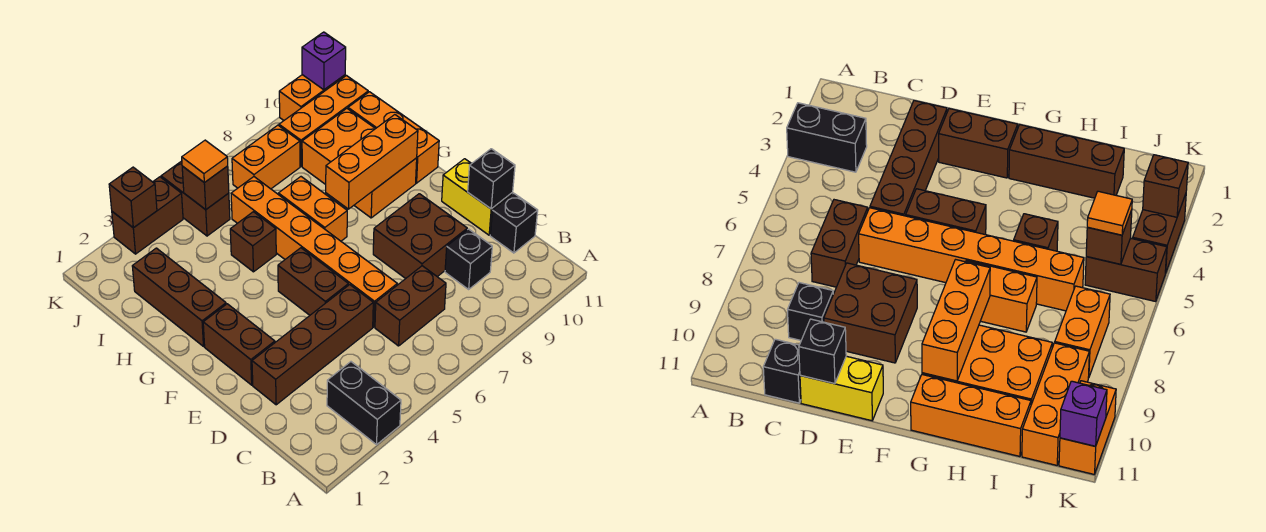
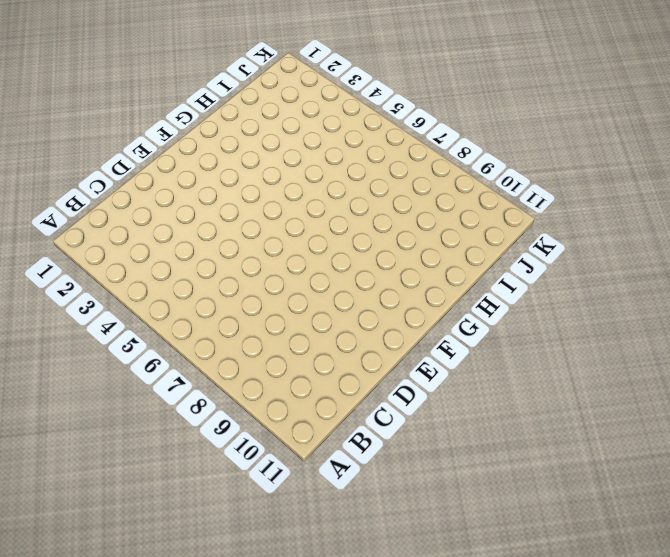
none -> black 1x2 brick [327,362,401,445]
none -> brown 1x2 brick [375,266,446,346]
none -> black 1x1 brick [445,229,492,289]

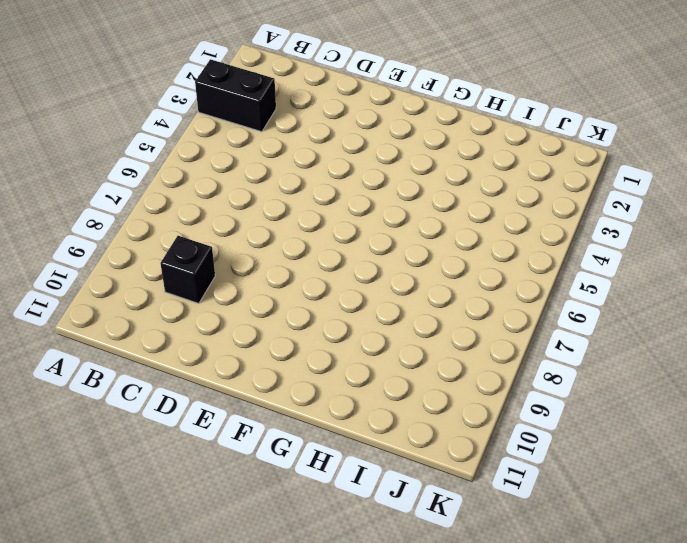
none -> brown 1x2 brick [375,266,446,346]
none -> black 1x1 brick [490,193,538,253]
none -> brown 1x4 brick [252,285,373,405]

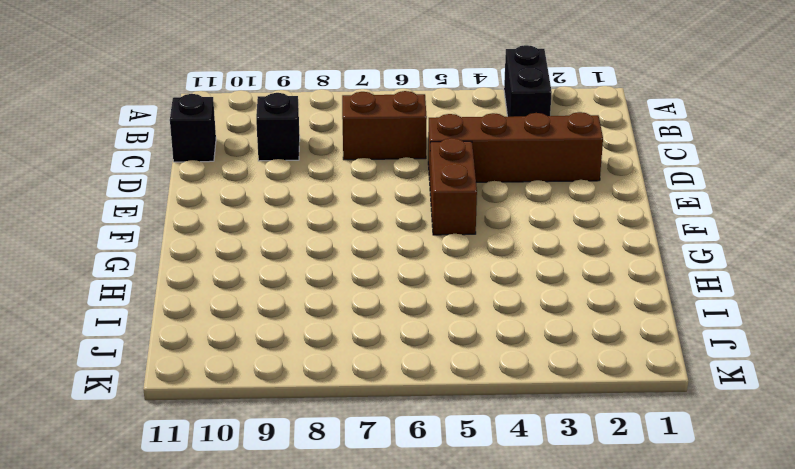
none -> orange 1x6 brick [231,177,397,327]
none -> brown 2x2 brick [373,194,467,279]
none -> yellow 1x2 brick [442,159,513,235]

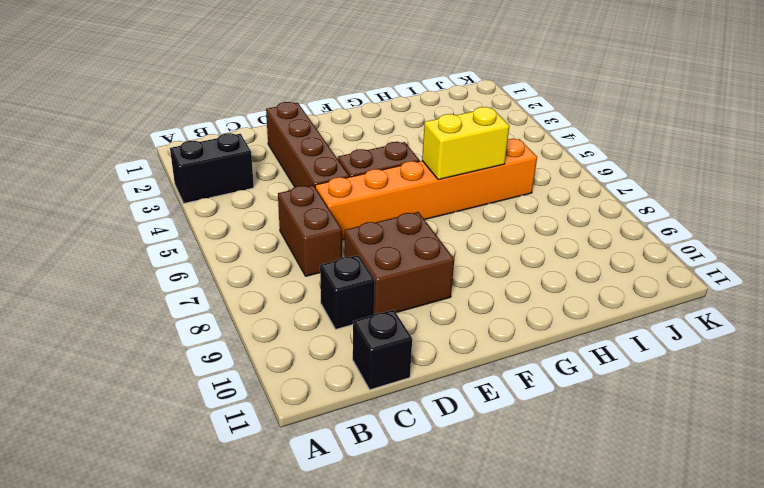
yellow 1x2 brick [422,107,509,180] -> yellow 1x2 brick moved to [442,159,513,235]
none -> brown 1x2 brick [203,304,275,385]
none -> brown 1x3 brick [132,248,226,346]
none -> orange 1x2 brick [278,177,347,241]

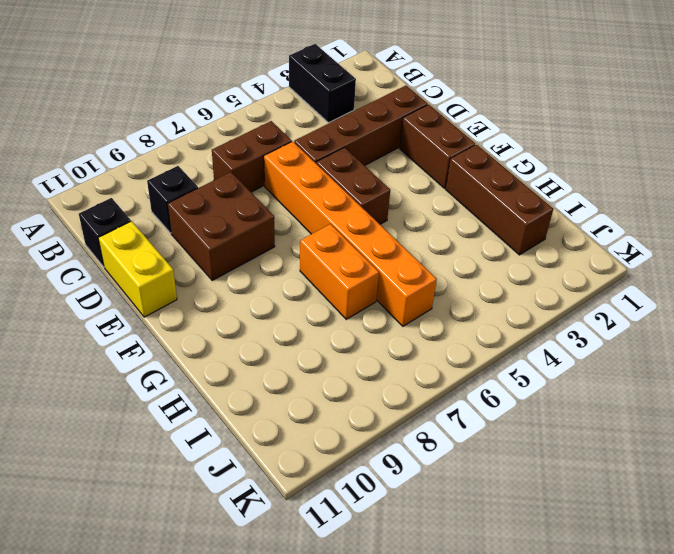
none -> orange 2x3 brick [302,109,417,218]
none -> orange 1x3 brick [348,92,439,183]
none -> brown 1x1 brick [230,212,276,272]

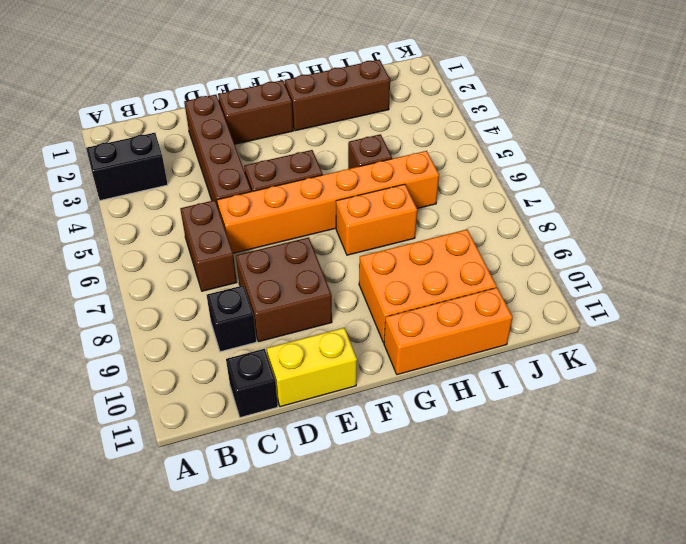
none -> brown 1x2 brick [161,161,230,236]
none -> orange 1x2 brick [232,125,300,189]
none -> orange 1x3 brick [279,76,368,166]

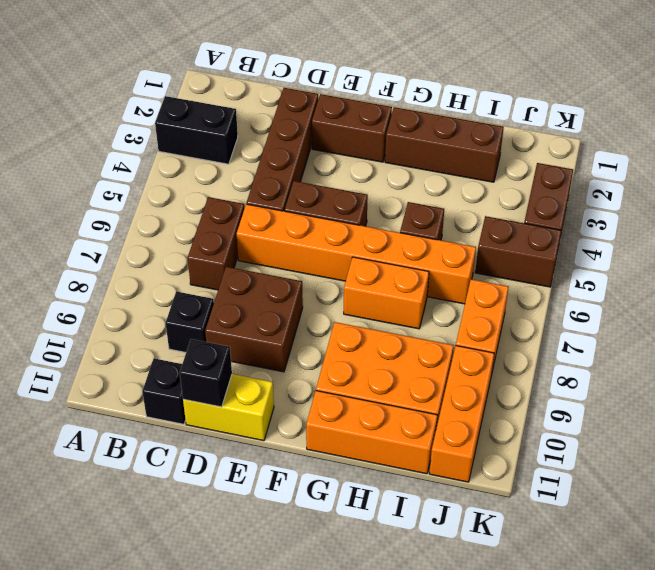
none -> orange 1x2 brick [279,75,345,120]
none -> orange 1x3 brick [326,115,418,209]
none -> brown 1x1 brick [182,166,229,210]

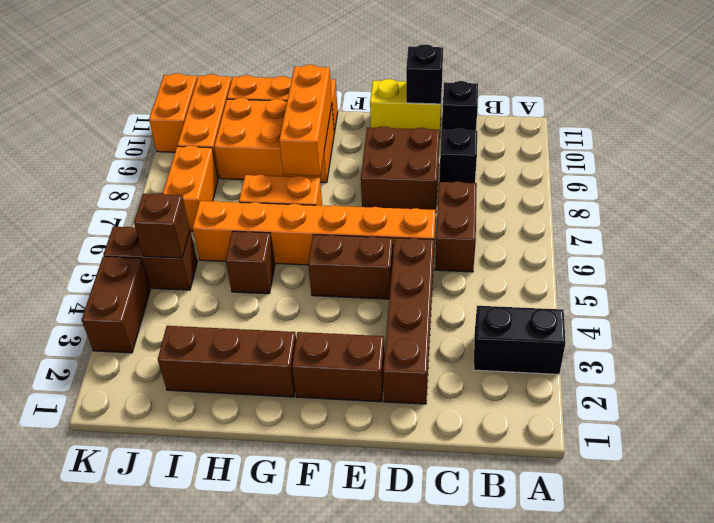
none -> brown 1x1 brick [109,167,157,228]
none -> purple 1x1 brick [302,32,346,90]
none -> orange 1x1 tile [182,140,228,183]

